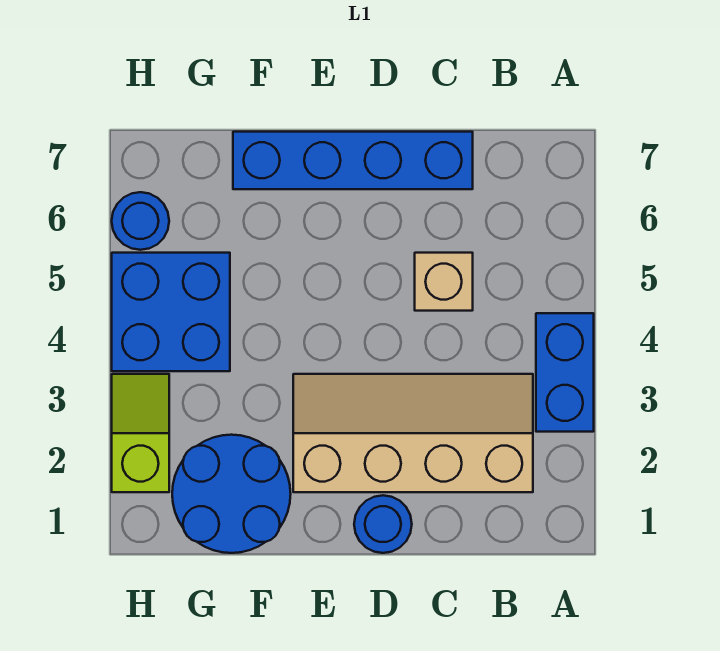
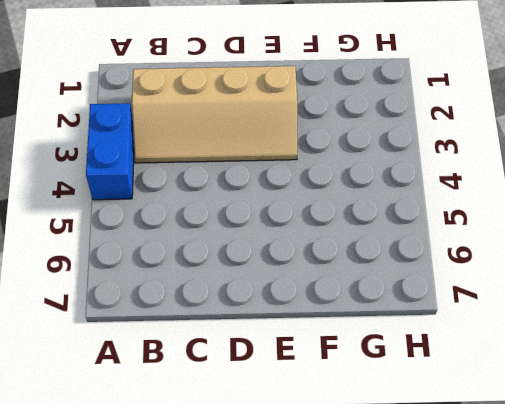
none -> tan 1x1 brick [415,253,473,311]
none -> blue 1x4 brick [233,132,473,189]

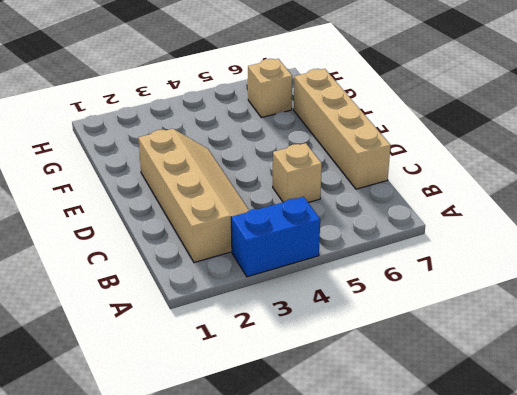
tan 1x4 brick [294,69,391,189] -> blue 1x4 brick [233,132,473,189]
tan 1x1 brick [248,59,292,118] -> none
none -> blue 1x1 round brick [354,495,412,553]
none -> blue 2x2 round brick [172,435,291,553]

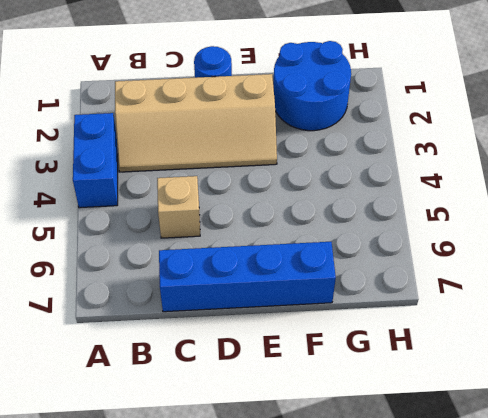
none -> blue 2x2 brick [112,253,230,371]
none -> lime 1x2 slope [112,374,169,492]

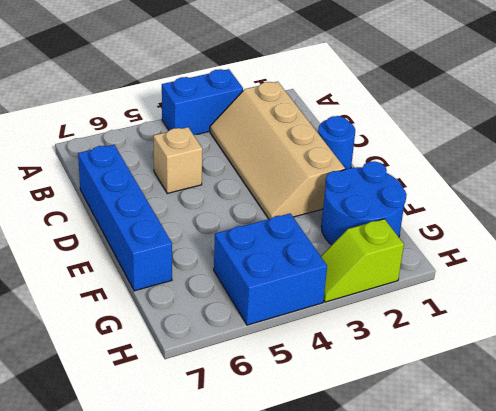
none -> blue 1x1 round brick [112,192,169,250]

